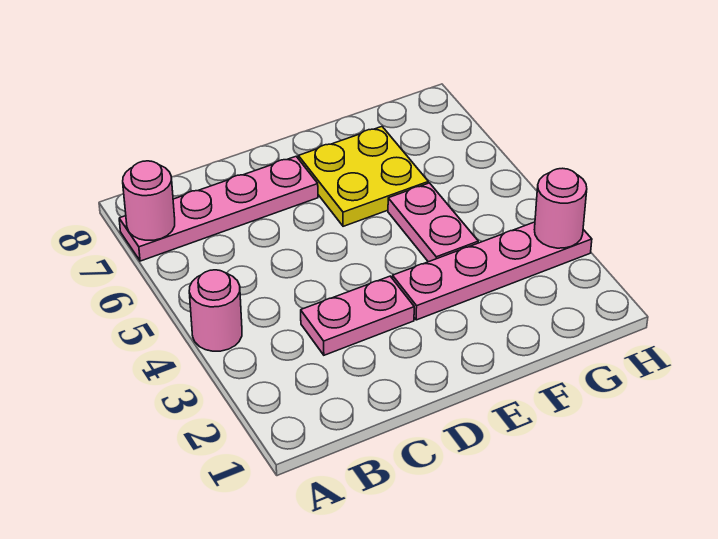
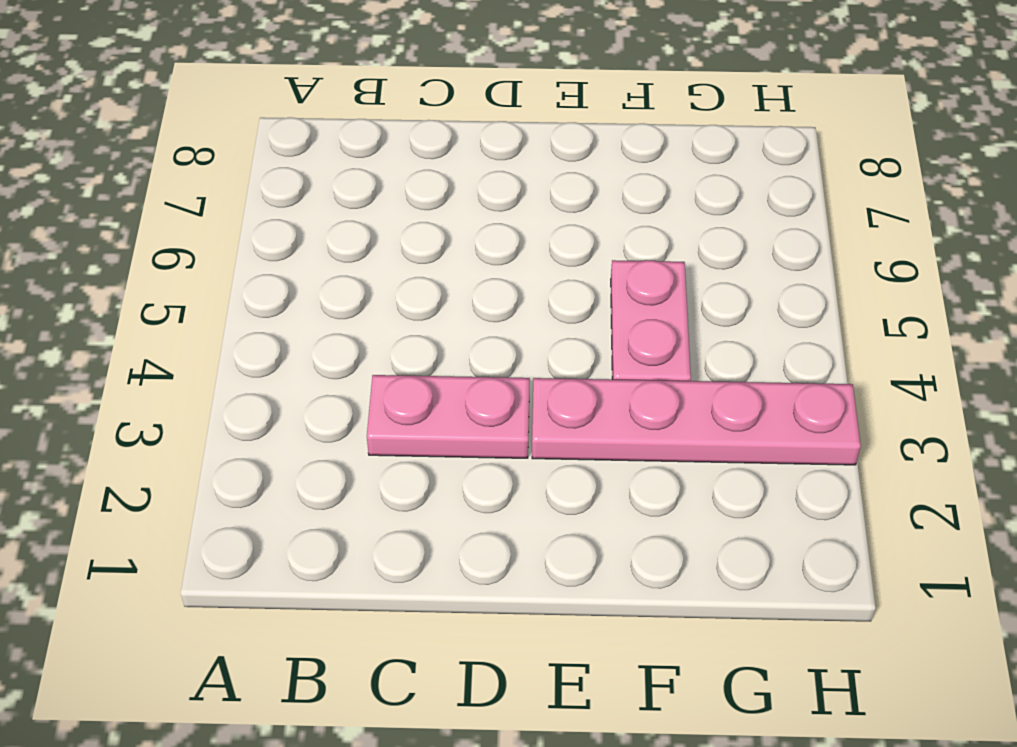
none -> pink 1x1 round brick [189,270,242,351]
none -> pink 1x4 plate [119,156,318,261]

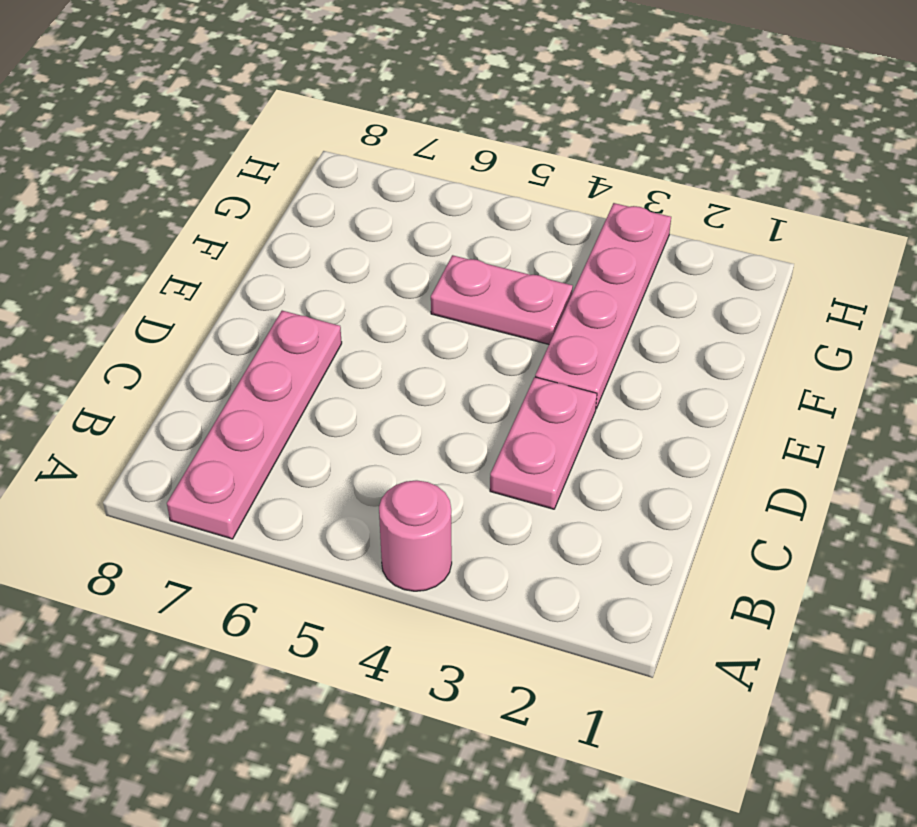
none -> yellow 2x2 plate [298,127,428,226]
none -> pink 1x1 round brick [123,161,175,240]

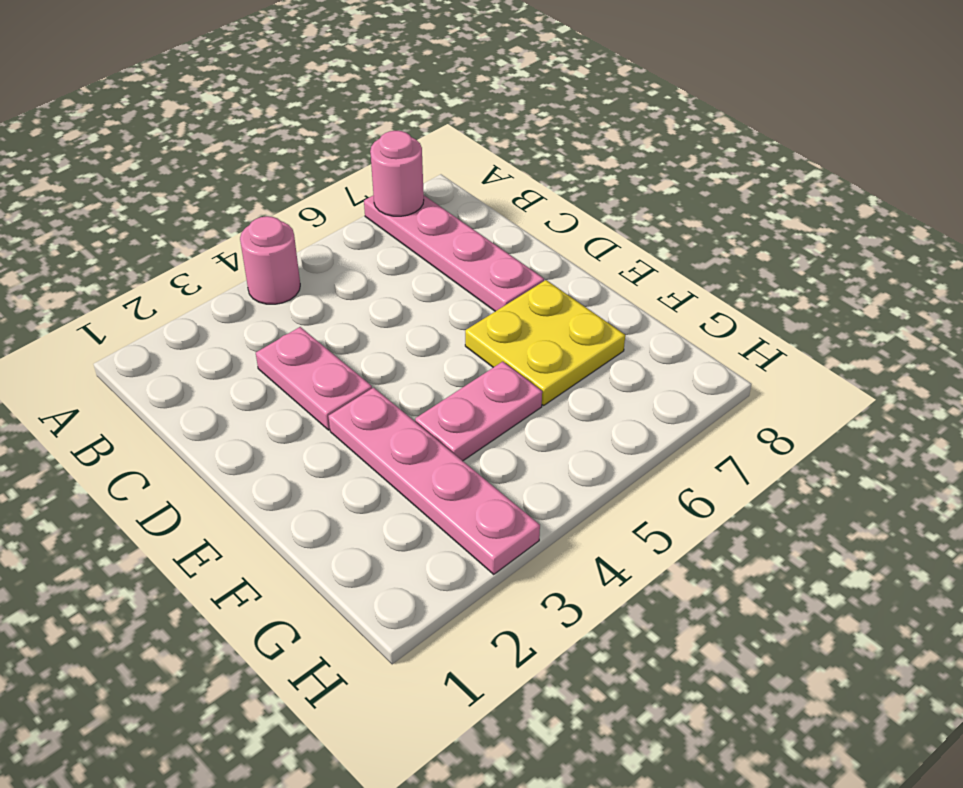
none -> pink 1x1 round brick [535,168,587,248]

